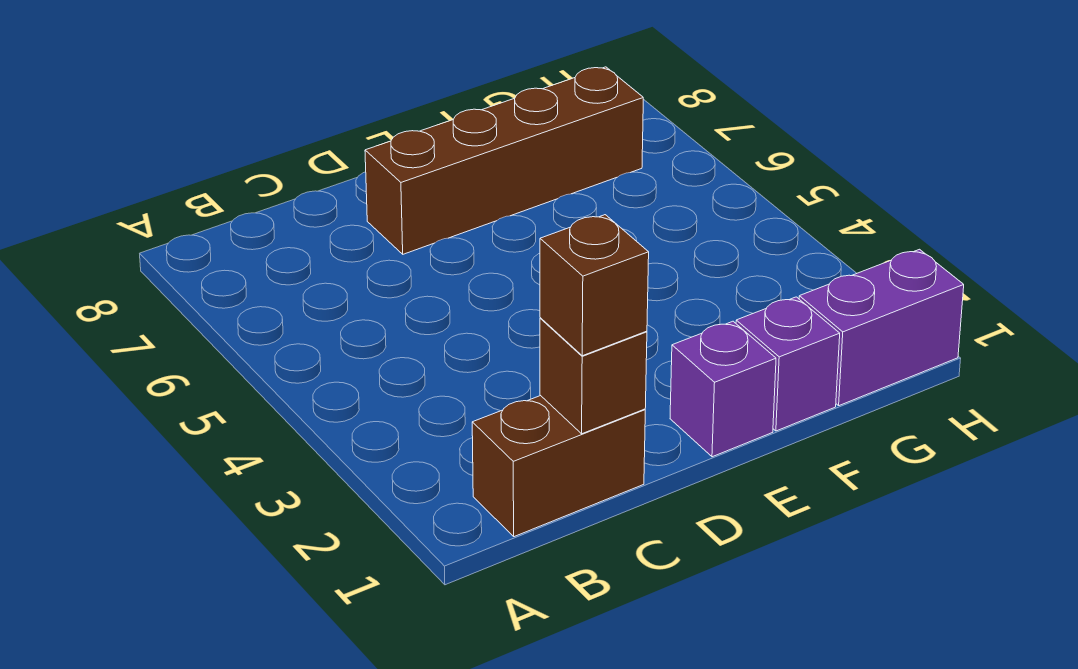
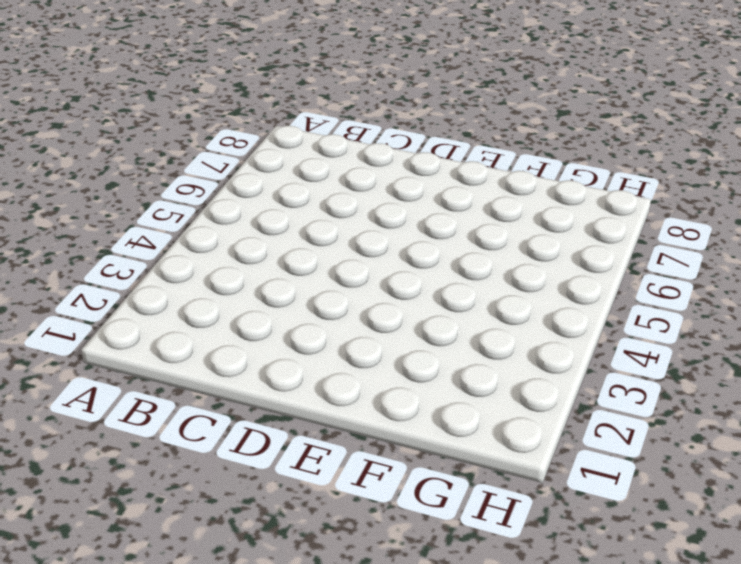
none -> brown 1x2 brick [472,396,645,537]
none -> brown 1x4 brick [365,67,643,254]

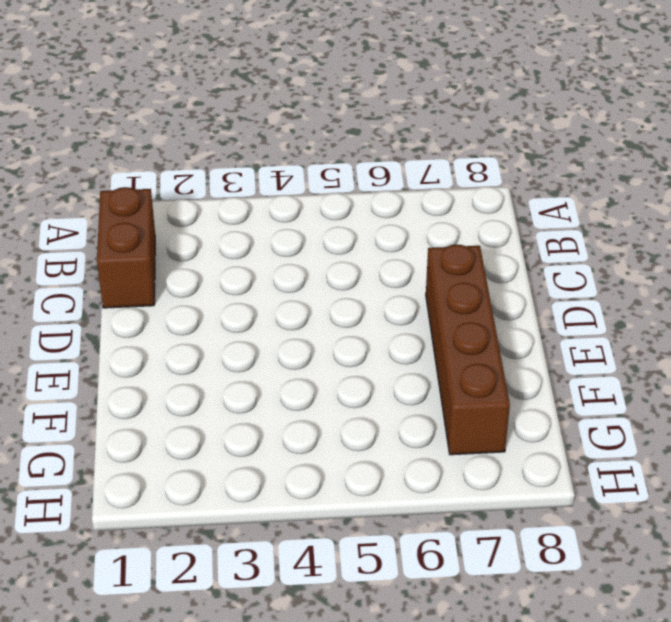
none -> purple 1x1 brick [670,321,776,457]
none -> purple 1x1 brick [736,297,840,431]

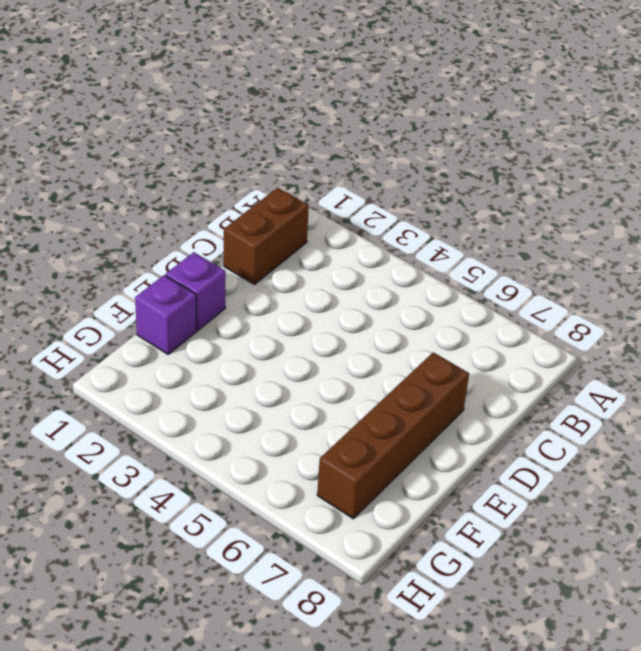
none -> purple 1x2 brick [799,249,964,406]
none -> brown 1x1 brick [540,318,647,434]

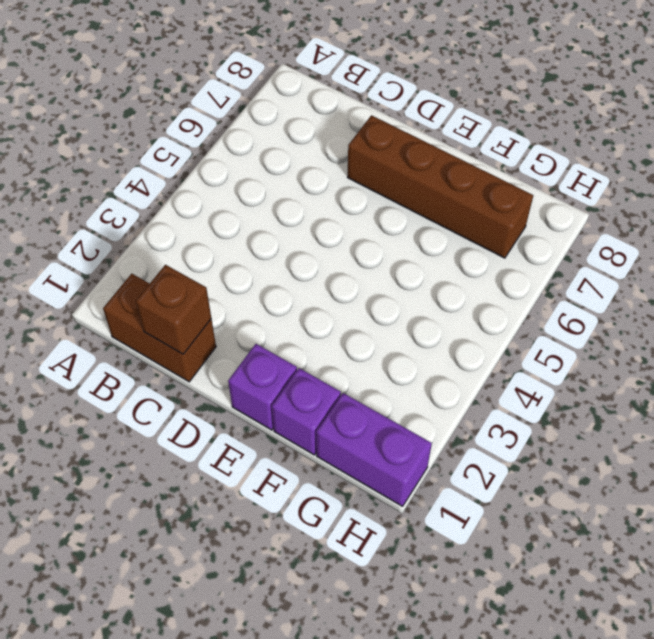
none -> brown 1x1 brick [540,215,649,356]

